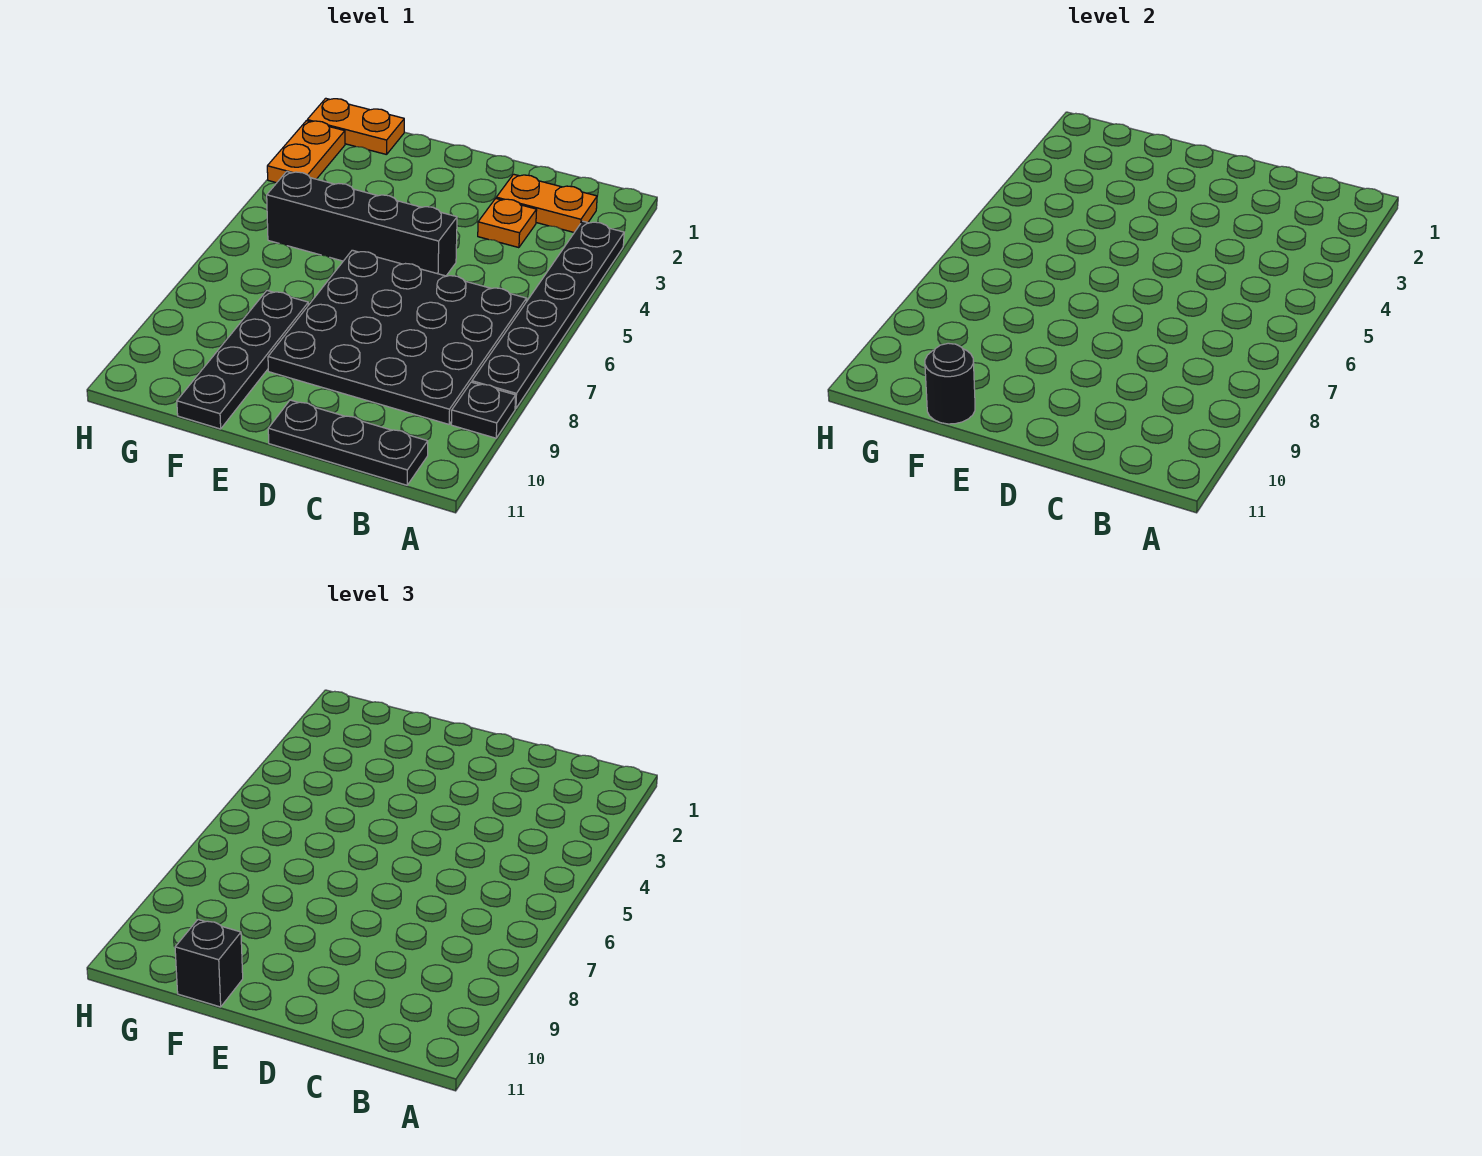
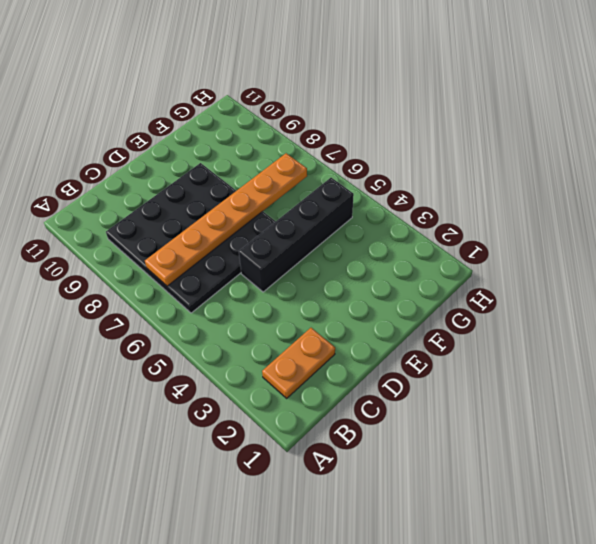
orange 1x6 plate [145,153,307,286] -> none
none -> black 1x6 plate [472,221,624,409]
none -> black 1x1 plate [451,382,516,438]
none -> black 1x3 plate [268,400,428,485]

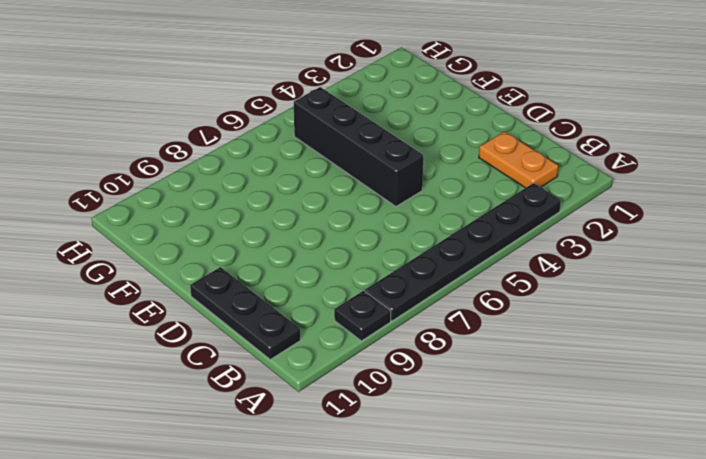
none -> black 4x4 plate [268,250,527,424]
none -> orange 1x1 plate [478,198,537,248]
none -> black 1x4 plate [177,291,308,429]

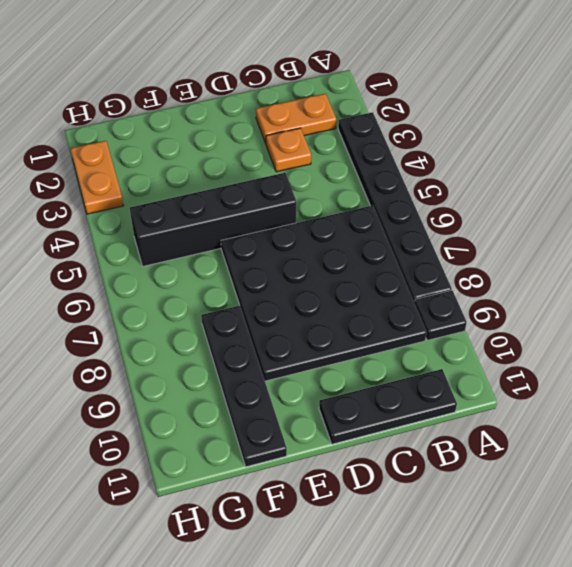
none -> orange 1x2 plate [307,98,404,155]
none -> black 1x1 round brick [925,343,975,424]
none -> black 1x1 brick [175,920,243,1007]

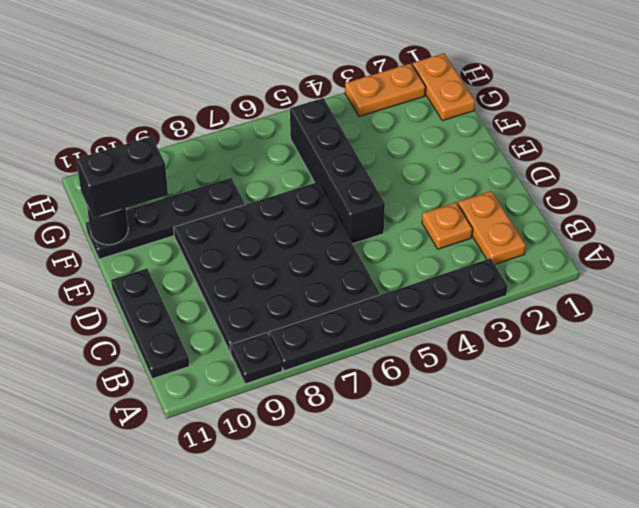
black 1x2 brick [76,136,168,218] -> black 1x1 brick [175,920,243,1007]

